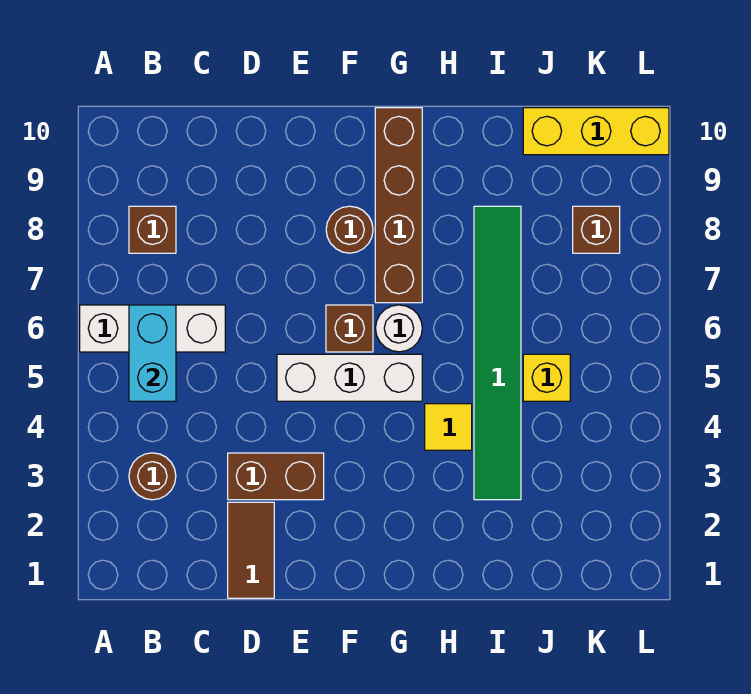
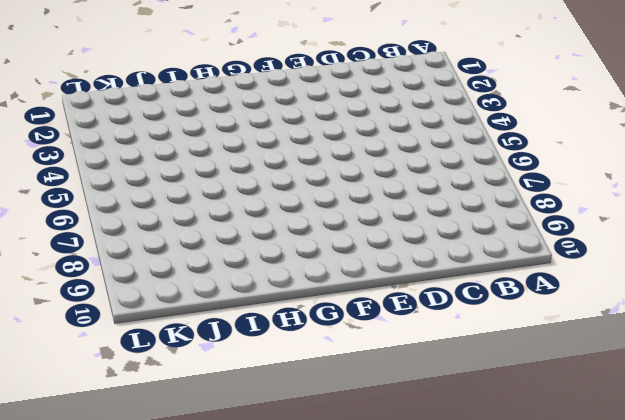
none -> white 1x3 brick [80,305,225,352]
none -> brown 1x1 round brick [129,453,176,500]
none -> brown 1x1 brick [129,206,176,253]

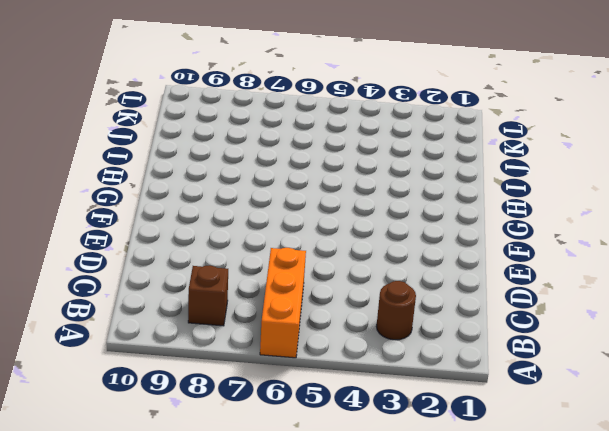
orange 1x3 brick [260,248,306,358] -> white 1x3 brick [80,305,225,352]
none -> brown 1x2 tile [228,502,274,598]
none -> brown 1x2 brick [228,453,324,500]
none -> white 1x3 brick [277,354,422,401]

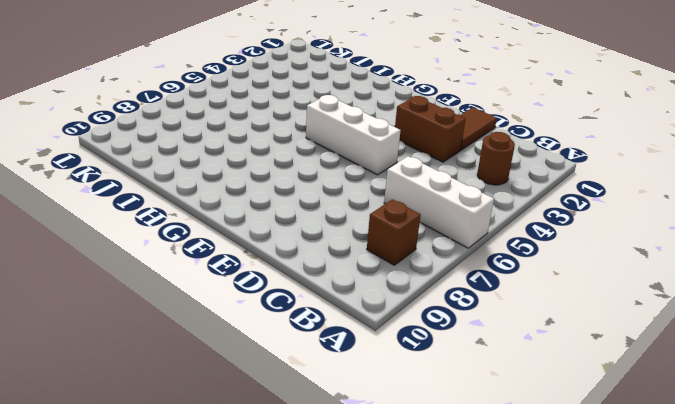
none -> brown 1x1 brick [326,305,373,352]
none -> brown 1x1 round brick [326,206,373,253]
none -> white 1x1 round brick [376,305,422,352]

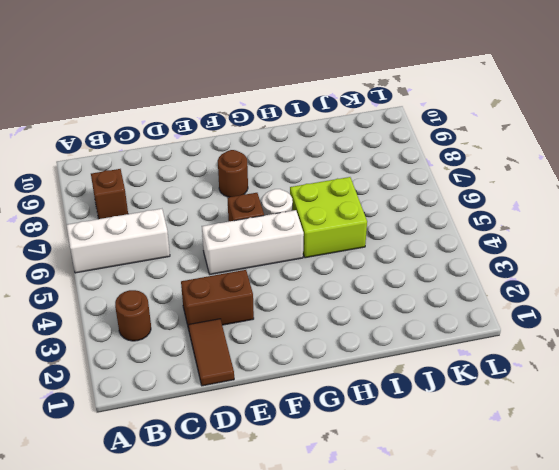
lime 2x2 brick [290,177,367,258] -> green 1x6 tile [474,206,521,500]
none -> brown 1x4 brick [375,108,422,303]
none -> yellow 1x1 tile [425,404,472,450]
none -> yellow 1x1 brick [523,354,570,401]

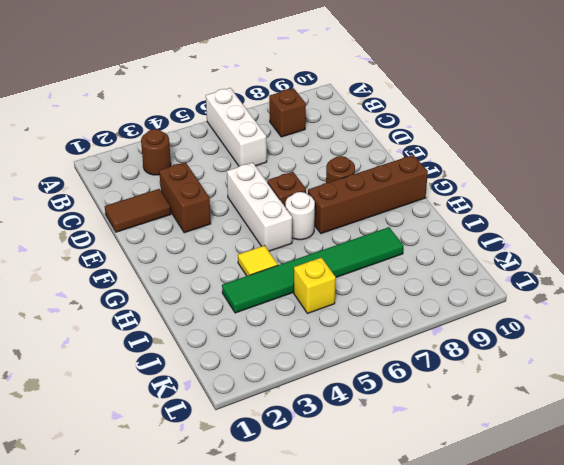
none -> yellow 1x3 brick [523,108,669,155]
none -> brown 1x1 brick [573,206,620,253]
none -> cyan 1x2 brick [129,305,176,401]

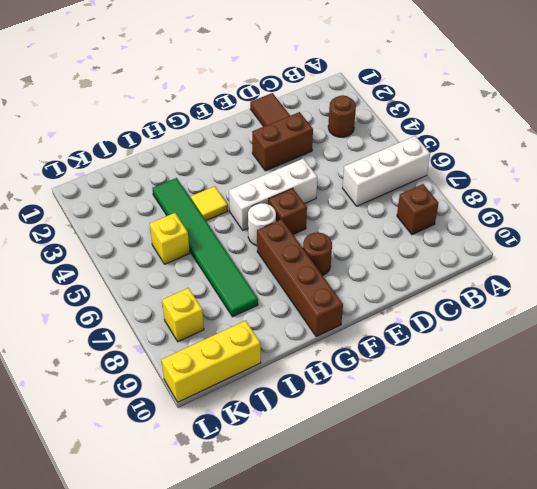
yellow 1x1 brick [162,288,204,342] -> brown 1x1 brick [573,206,620,253]
none -> cyan 1x2 brick [129,305,176,401]

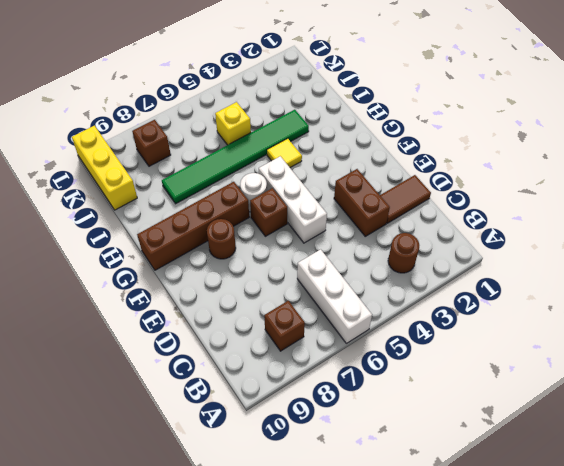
none -> cyan 1x2 brick [129,305,176,401]

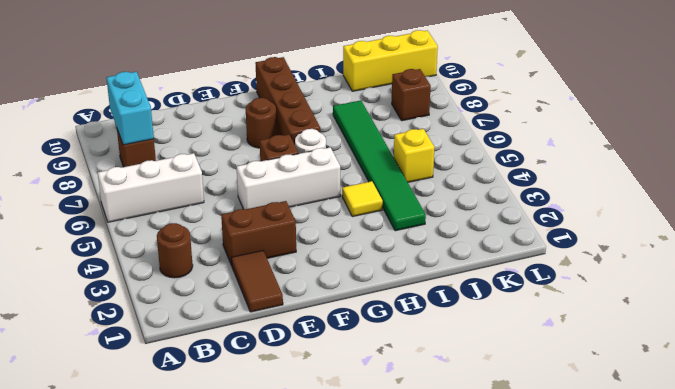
cyan 1x2 brick [106,72,154,145] -> cyan 1x2 brick moved to [129,305,176,401]

